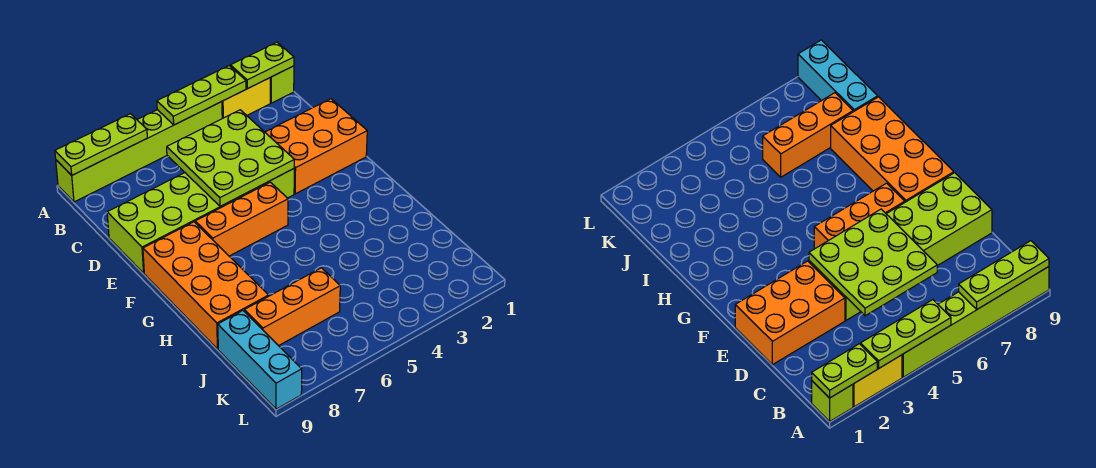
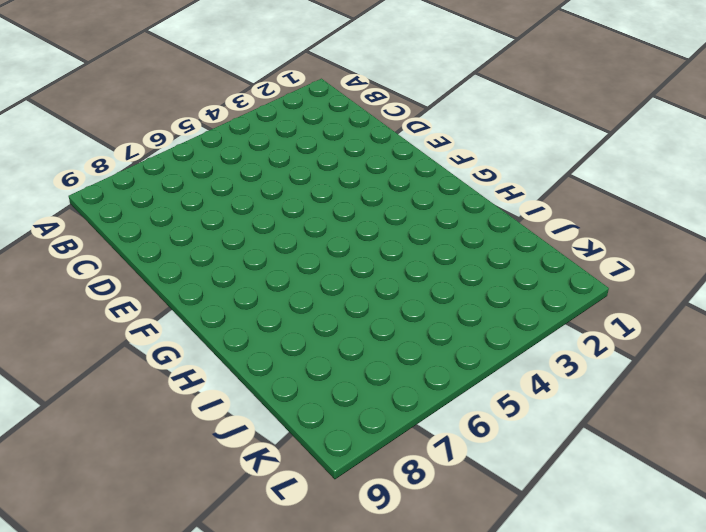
none -> lime 1x1 brick [270,66,294,103]
none -> yellow 1x2 brick [222,78,270,118]
none -> lime 1x6 brick [56,102,222,202]

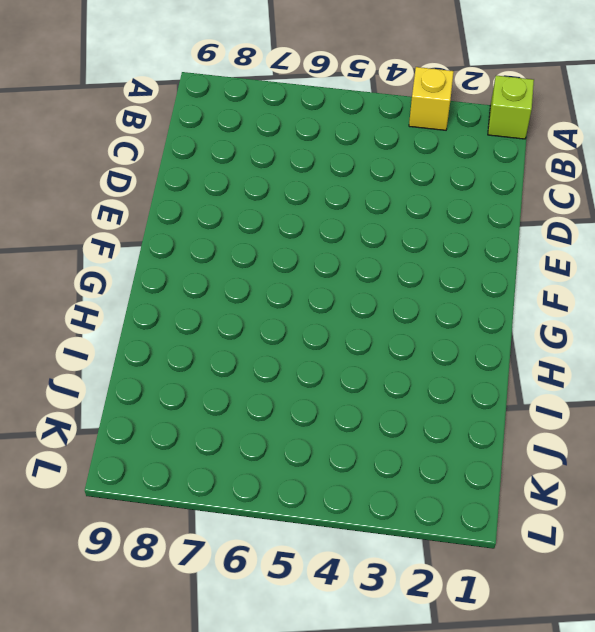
yellow 1x1 brick [409,67,454,130] -> yellow 1x2 brick [222,78,270,118]
none -> lime 1x6 brick [56,102,222,202]
none -> orange 2x3 brick [265,99,367,194]
none -> lime 2x6 brick [107,169,294,273]

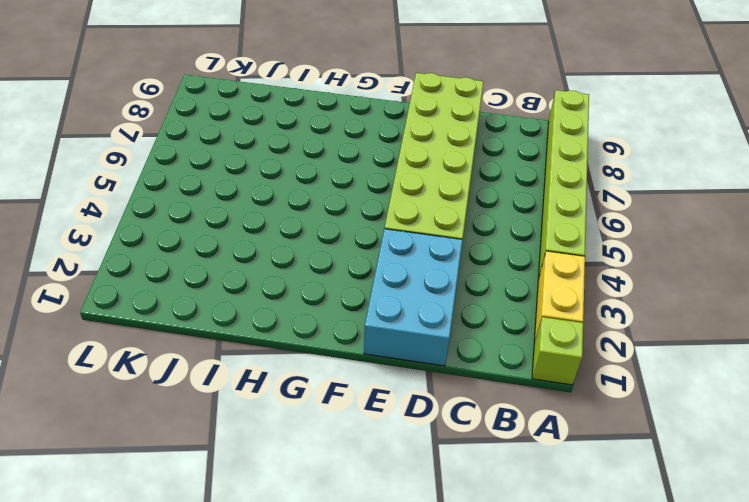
cyan 2x3 brick [364,229,462,366] -> orange 2x3 brick [265,99,367,194]
none -> orange 1x3 brick [195,182,288,256]
none -> orange 2x4 brick [143,222,269,349]
none -> orange 1x3 brick [244,268,340,346]

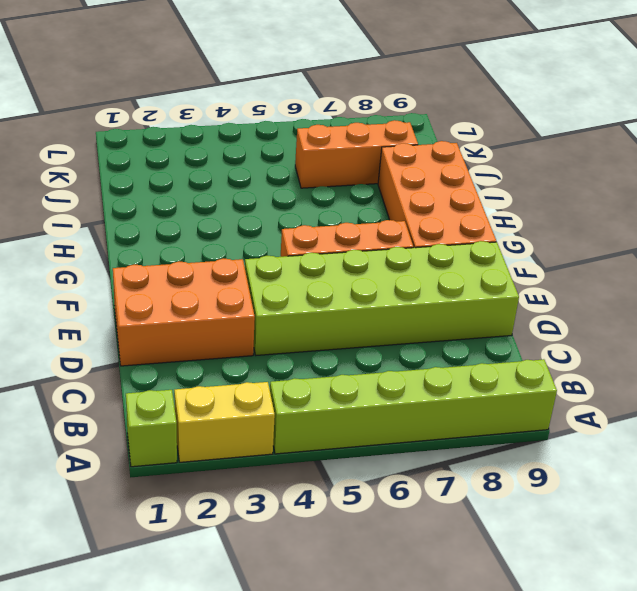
none -> cyan 1x3 brick [218,311,302,409]
none -> lime 1x2 plate [230,42,294,89]
none -> lime 1x3 plate [157,66,246,125]

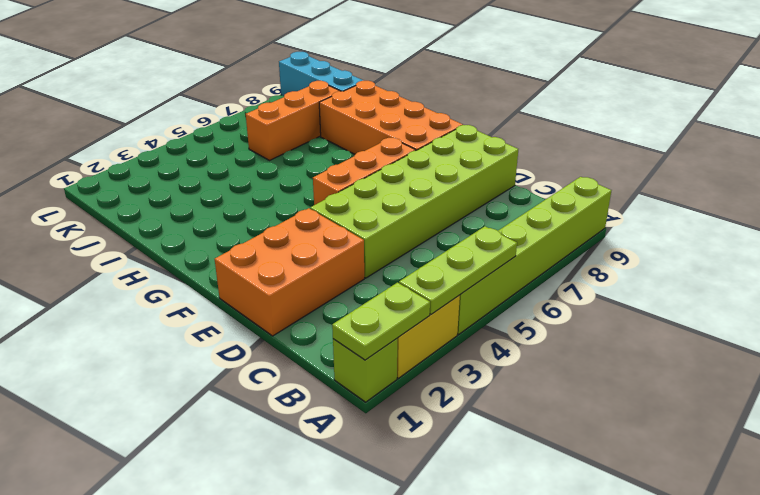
none -> lime 1x3 plate [55,114,147,175]
none -> lime 3x3 plate [167,110,294,206]

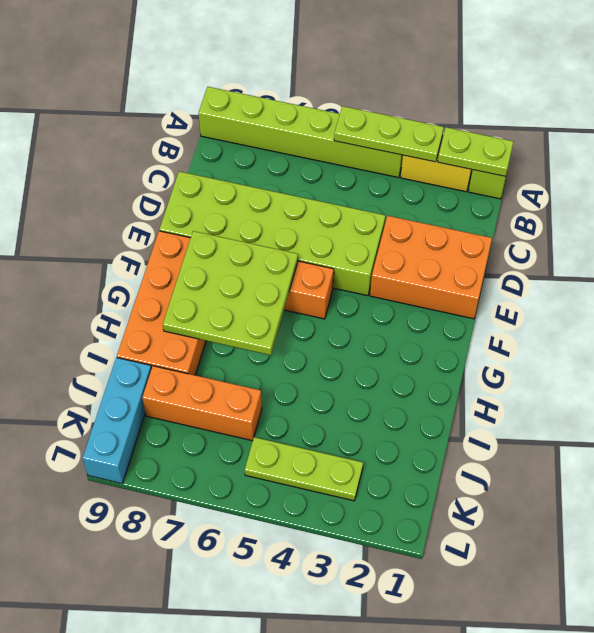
lime 3x3 plate [163,231,298,355] -> lime 3x3 plate moved to [167,110,294,206]
lime 1x3 plate [245,437,363,501] -> lime 1x3 plate moved to [55,114,147,175]

